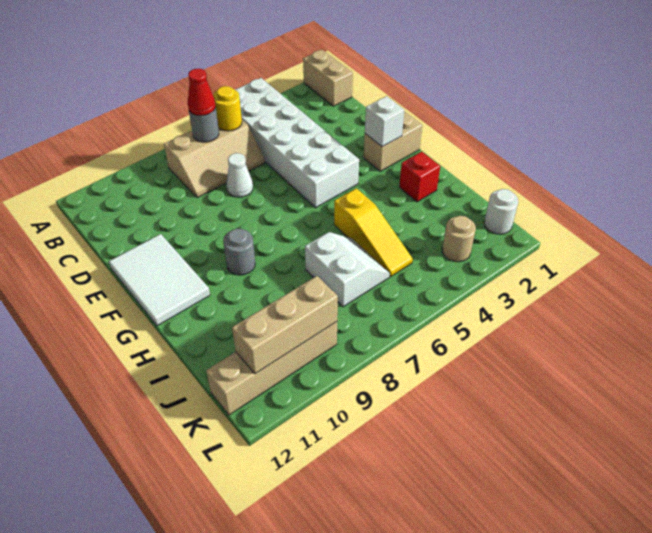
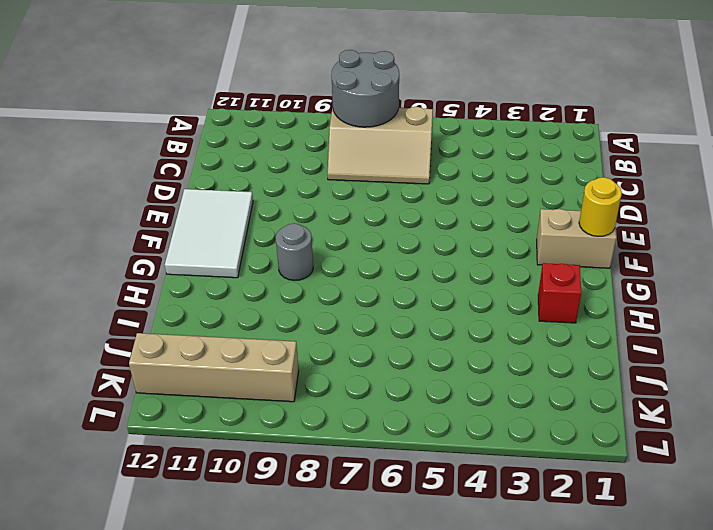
grey 2x2 round brick [331,50,399,127] -> grey 1x1 round brick [189,108,219,142]
yellow 1x1 round brick [579,177,622,236] -> yellow 1x1 round brick moved to [213,86,242,131]
none -> tan 1x2 brick [303,50,353,106]
none -> white 2x6 brick [235,78,359,208]
none -> white 1x1 cone [226,153,253,197]

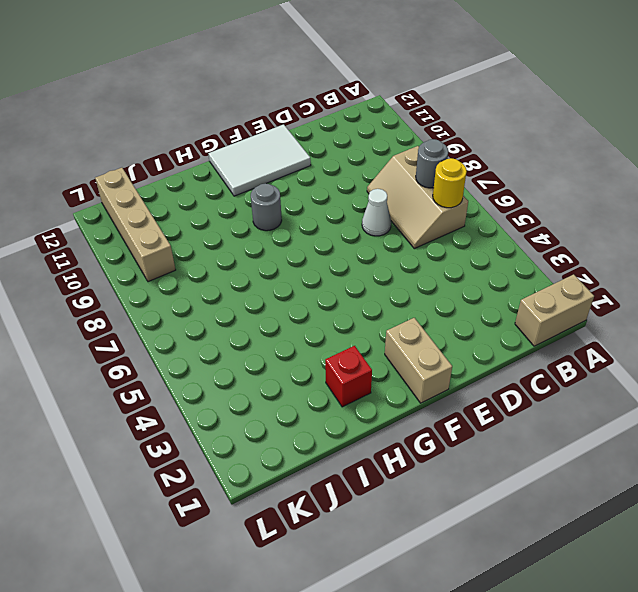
none -> white 2x6 brick [235,78,359,208]
none -> yellow 1x3 slope [334,188,413,276]
none -> white 2x2 slope [305,232,390,307]

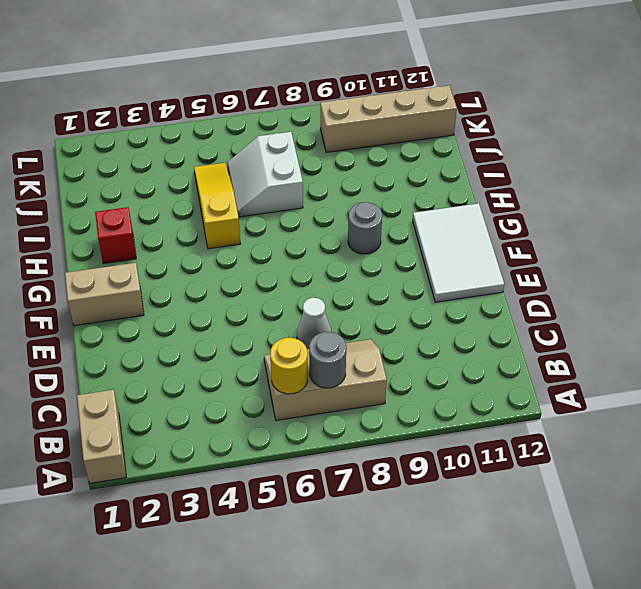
none -> white 2x6 brick [235,78,359,208]
none -> white 1x1 round brick [484,189,518,234]
none -> tan 1x1 round brick [442,216,476,262]

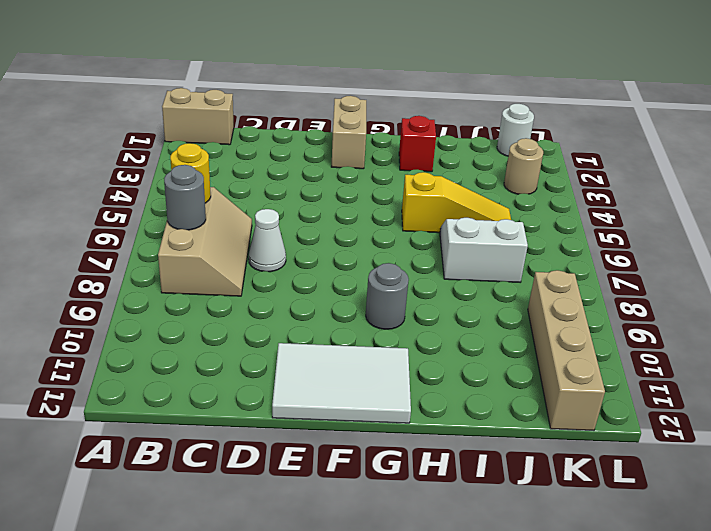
none -> white 2x6 brick [235,78,359,208]
none -> white 1x1 brick [365,96,404,147]
none -> tan 1x3 brick [232,276,338,374]

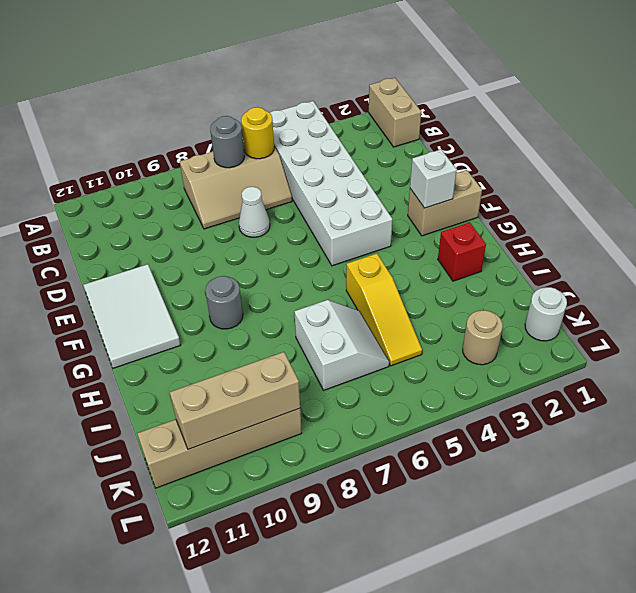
none -> red 1x1 cone [188,69,216,116]

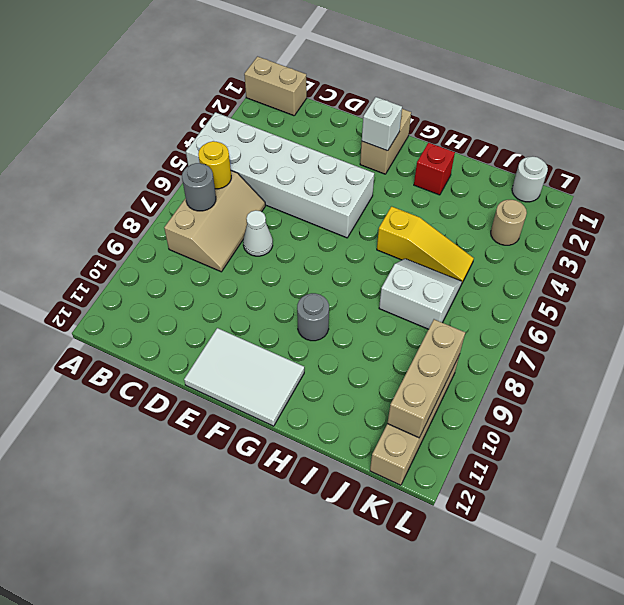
none -> red 1x1 cone [188,69,216,116]

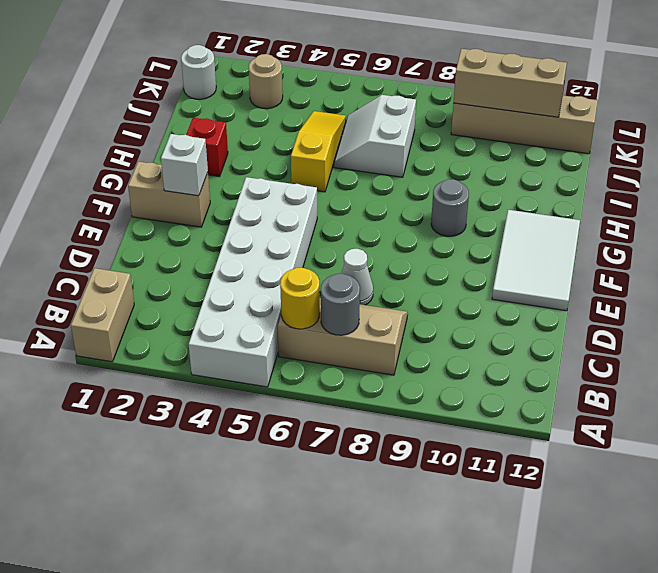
none -> red 1x1 cone [188,69,216,116]

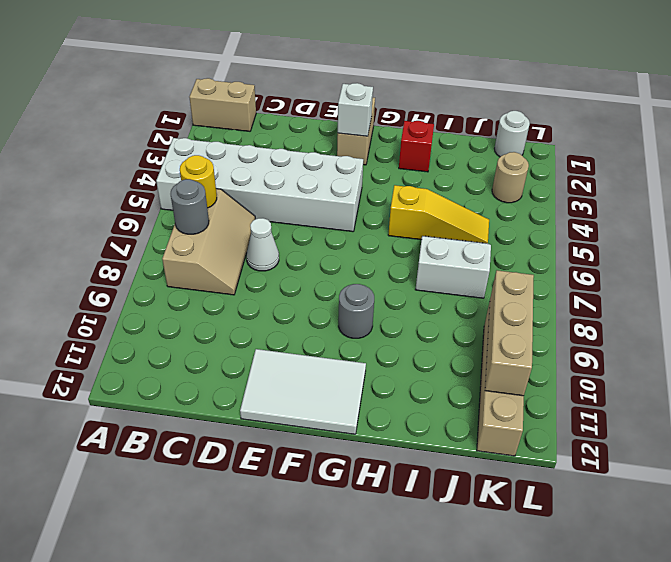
none -> red 1x1 cone [188,69,216,116]

